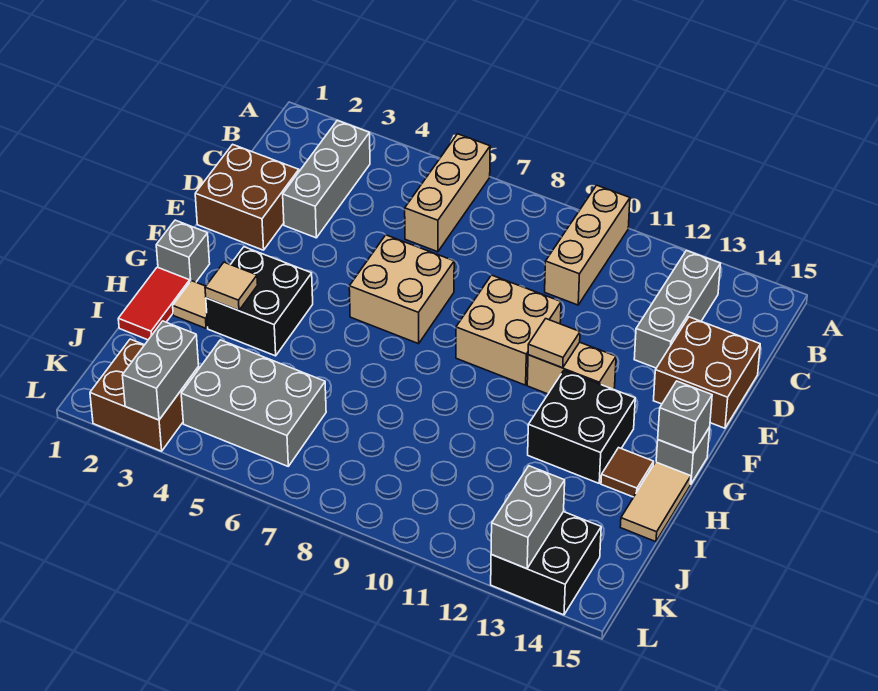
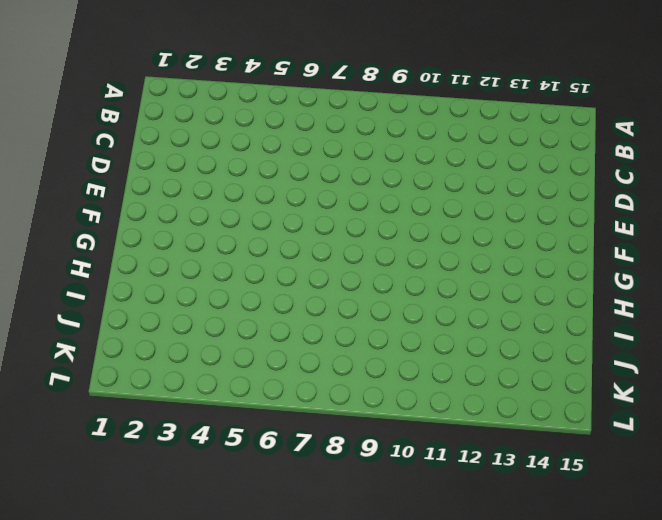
none -> tan 1x3 brick [405,134,490,252]
none -> tan 1x3 brick [545,185,630,305]
none -> grey 1x3 brick [283,120,370,238]

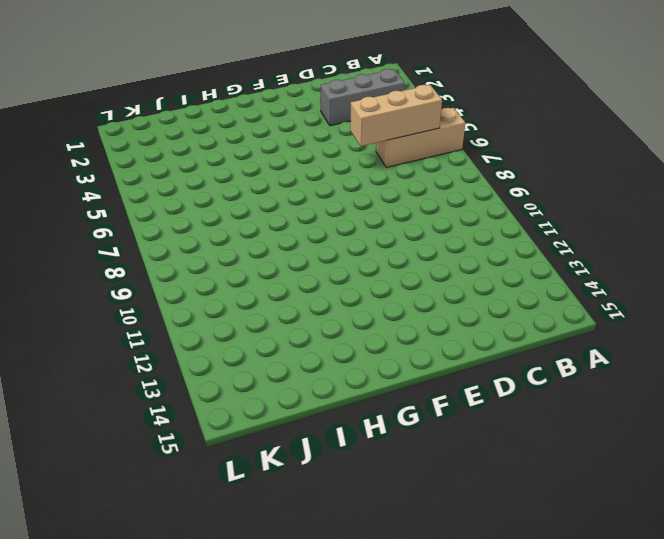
tan 1x3 brick [350,85,442,146] -> tan 1x3 brick moved to [545,185,630,305]
none -> grey 1x3 brick [634,251,721,368]
none -> brown 2x2 brick [195,144,299,250]
none -> brown 2x2 brick [654,317,760,428]

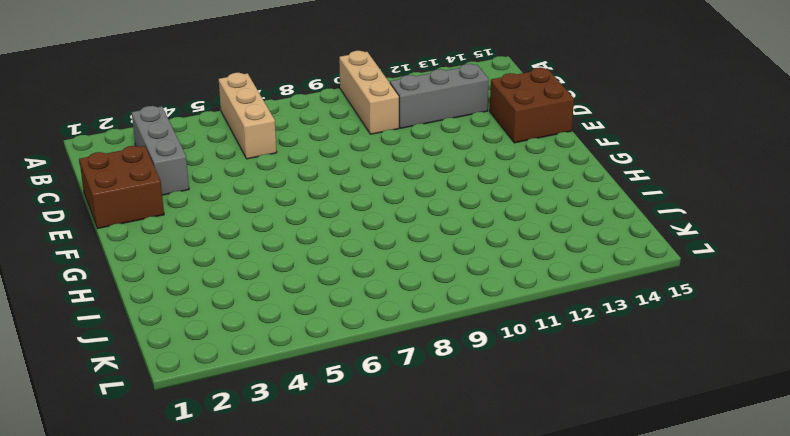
grey 1x3 brick [390,64,489,128] -> grey 1x3 brick turned to [634,251,721,368]
none -> tan 2x2 brick [349,235,454,344]
none -> tan 2x2 brick [456,275,561,385]
none -> tan 1x2 brick [527,342,616,394]

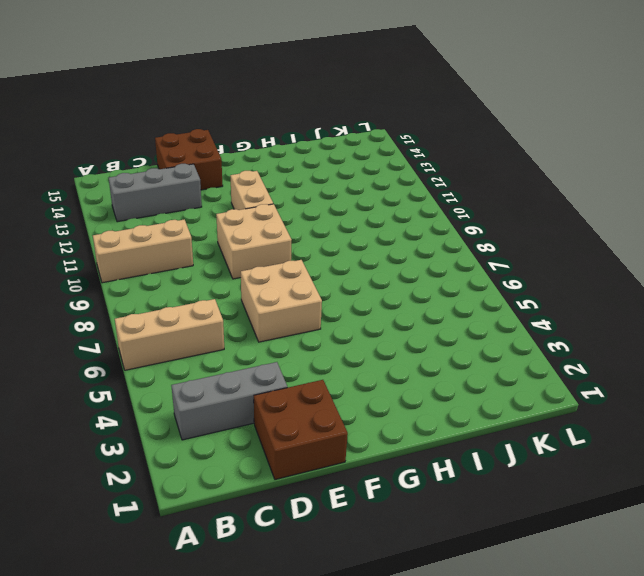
none -> grey 1x1 brick [156,220,210,282]
none -> black 2x2 brick [206,247,313,356]
none -> black 2x2 brick [528,371,635,483]

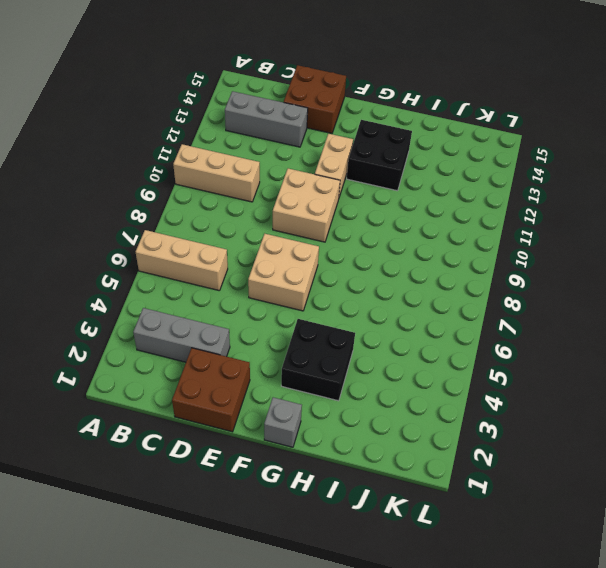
none -> grey 1x1 brick [656,427,710,484]
none -> red 1x2 tile [118,267,190,340]
none -> tan 1x1 tile [173,281,208,328]

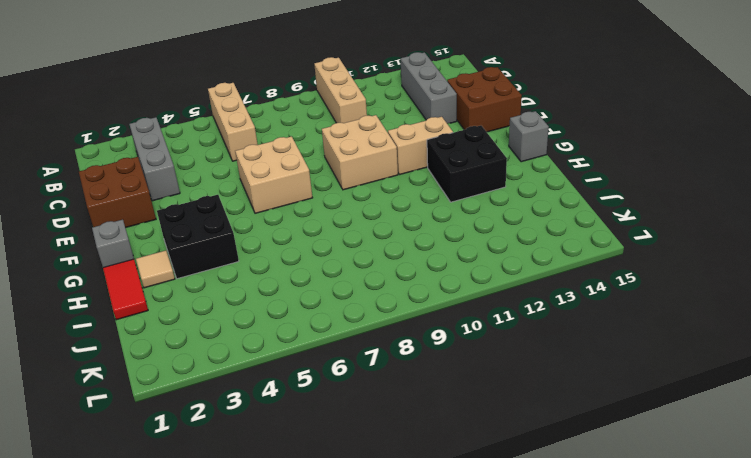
none -> brown 1x1 tile [601,448,654,497]
none -> tan 1x2 tile [620,462,691,542]
none -> grey 2x3 brick [181,340,326,466]

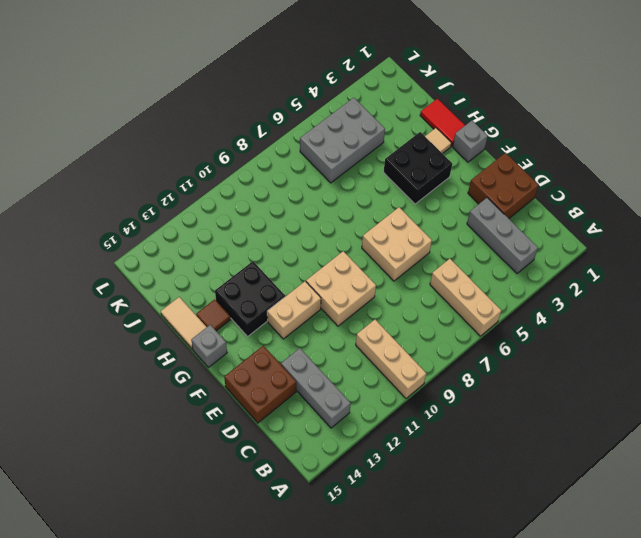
none -> brown 2x2 brick [90,339,199,451]
none -> black 2x2 brick [491,512,601,615]
none -> tan 1x1 tile [528,319,580,368]

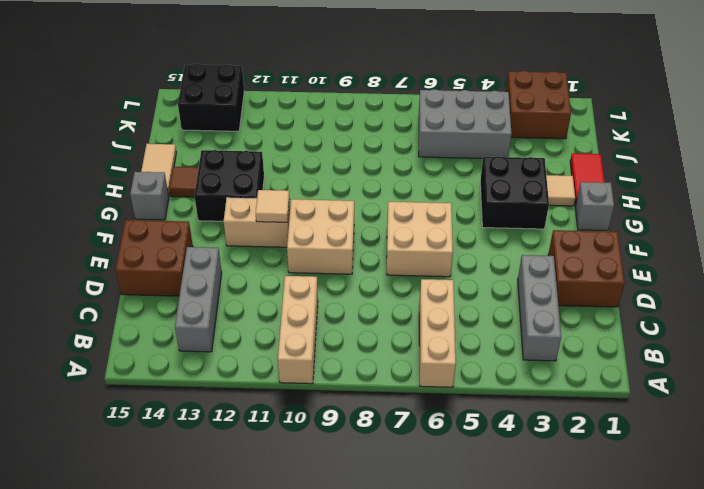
none -> grey 1x1 brick [658,381,712,453]
none -> tan 1x1 tile [205,262,258,311]
none -> grey 1x2 brick [122,321,199,420]

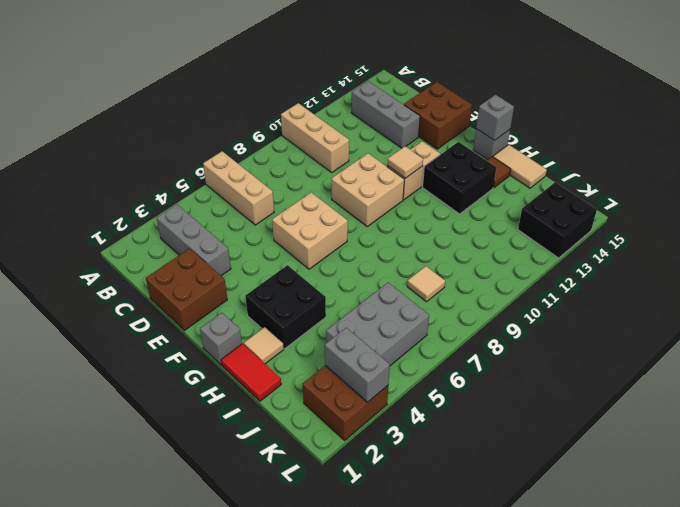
tan 1x1 tile [407,266,445,302] -> tan 1x1 tile moved to [205,262,258,311]
none -> grey 1x2 brick [491,466,565,569]

